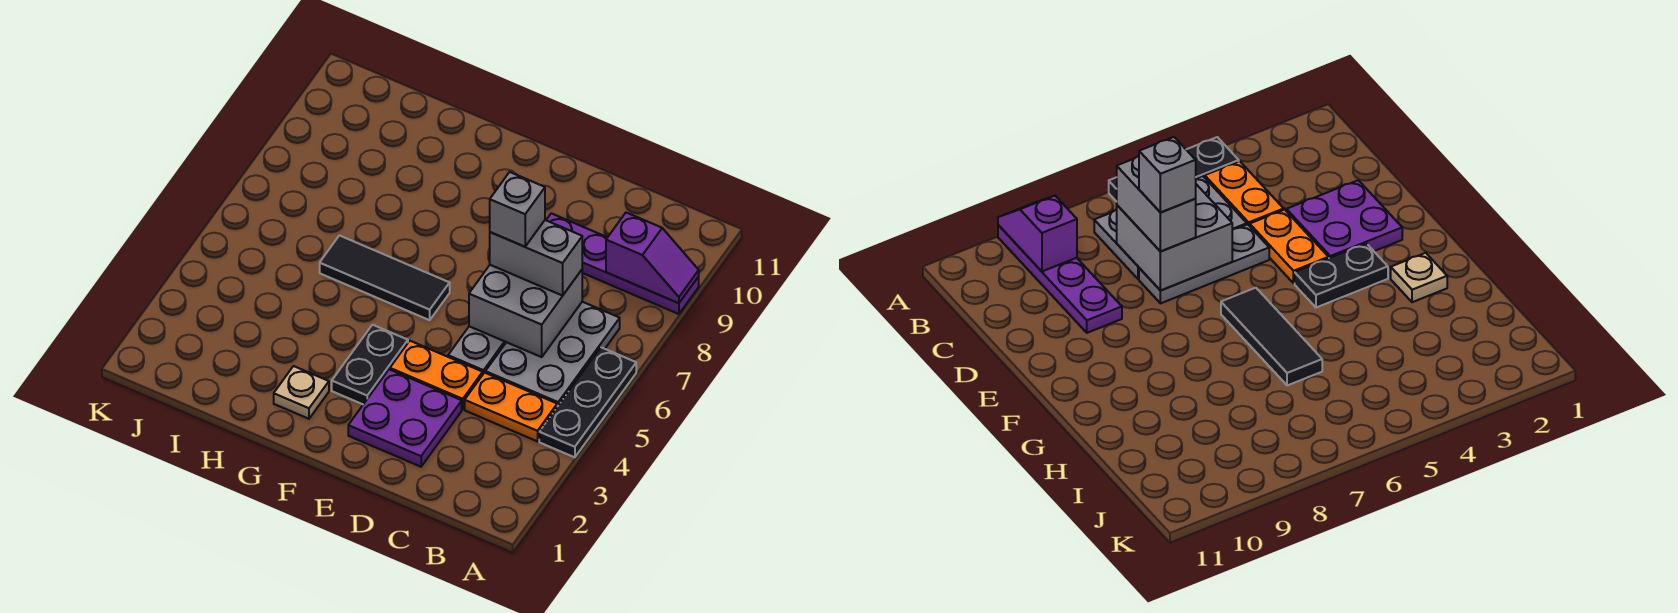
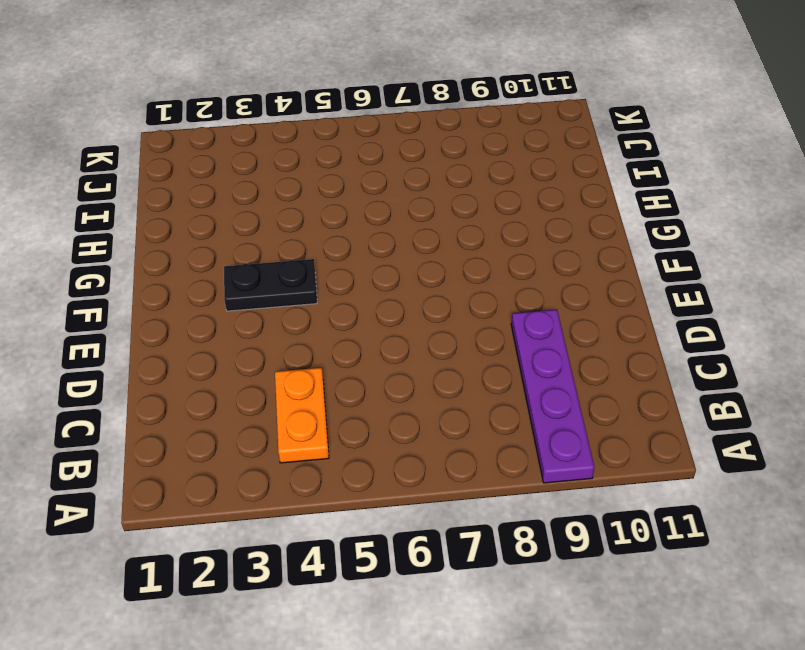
none -> black 1x3 plate [539,347,636,457]
none -> grey 2x3 plate [485,302,620,407]
none -> purple 2x2 plate [348,369,462,467]

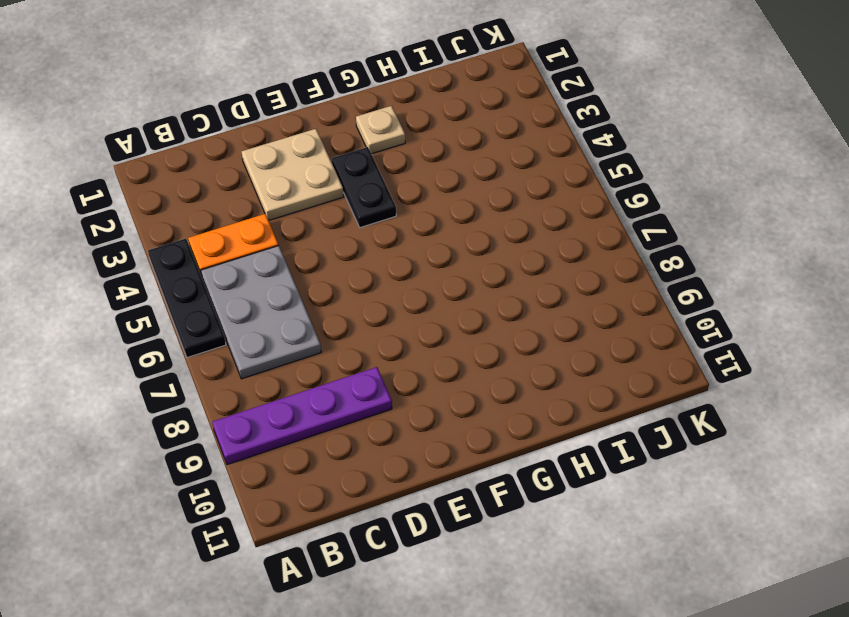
tan 2x2 plate [242,129,344,220] -> purple 2x2 plate [348,369,462,467]
none -> orange 1x2 plate [390,341,483,409]
none -> grey 1x3 plate [448,326,506,374]
none -> black 1x3 tile [320,236,450,320]

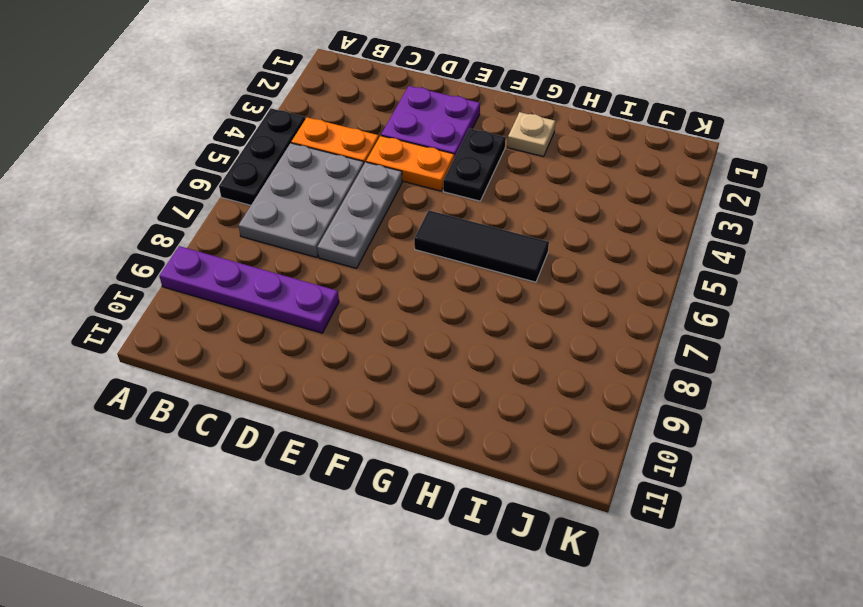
none -> purple 1x2 slope [606,213,699,303]
none -> grey 2x2 brick [469,265,582,357]
none -> grey 1x2 brick [490,220,582,296]

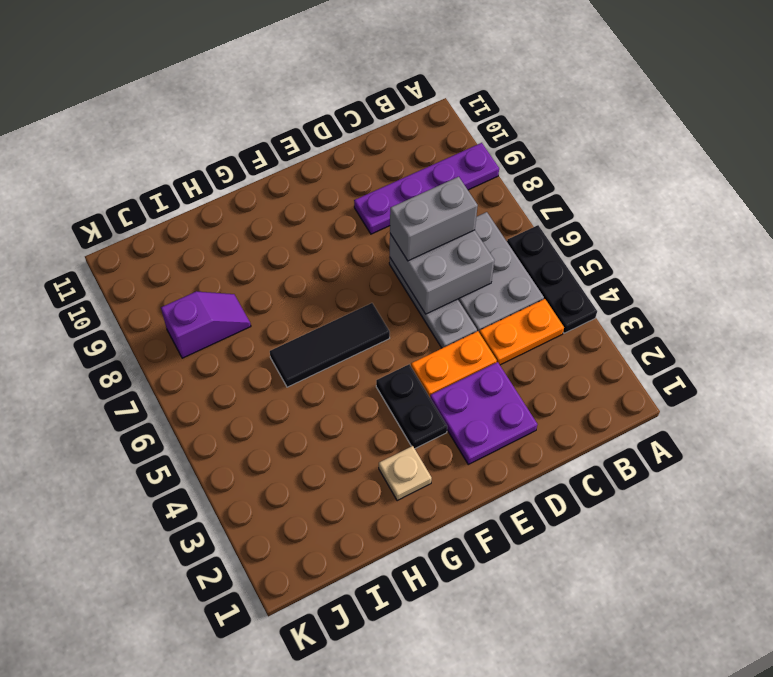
purple 1x2 slope [161,291,251,358] -> purple 1x2 slope moved to [606,213,699,303]
none -> grey 1x1 brick [490,172,545,247]

